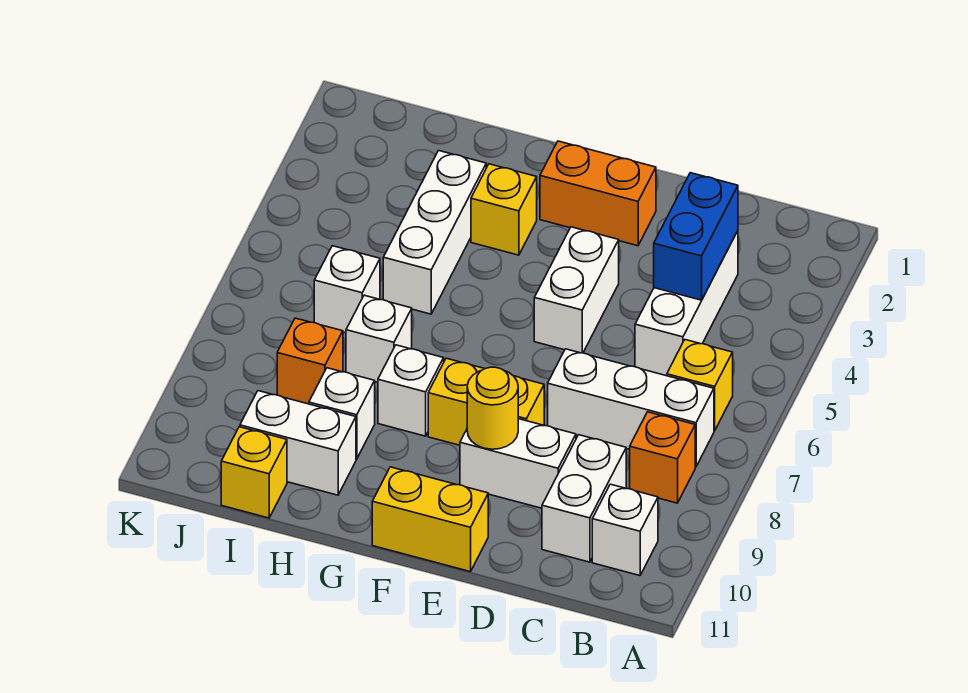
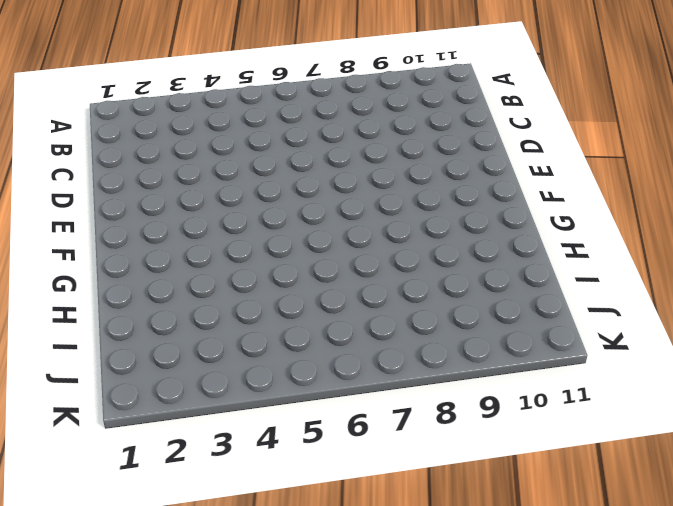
none -> yellow 1x1 brick [667,340,733,431]
none -> white 1x3 brick [548,349,714,467]
none -> orange 1x1 brick [630,412,695,503]

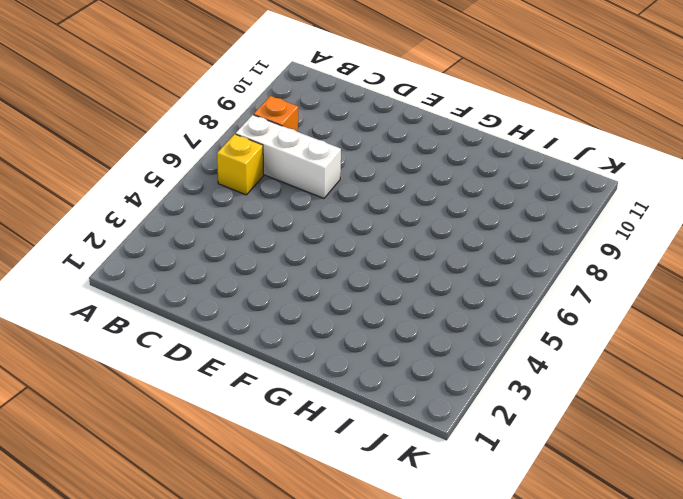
none -> white 1x1 brick [592,484,658,576]
none -> white 1x3 brick [635,231,738,376]
none -> white 1x2 brick [542,435,626,562]

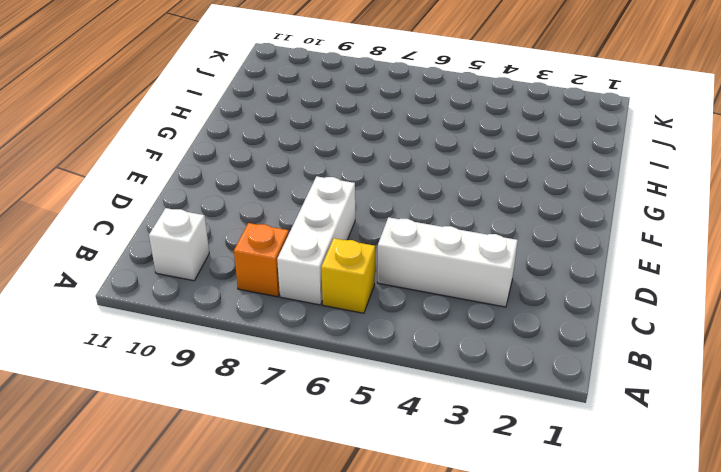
none -> white 1x2 brick [542,435,626,562]
none -> white 1x2 brick [460,419,576,508]
none -> orange 1x2 brick [540,141,656,246]

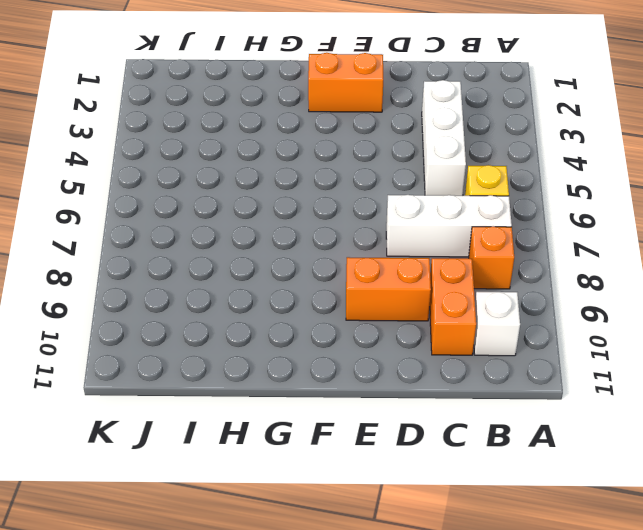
orange 1x2 brick [430,258,476,355] -> white 1x2 brick [542,435,626,562]
orange 1x2 brick [346,257,431,321] -> white 1x2 brick [460,419,576,508]
none -> white 1x2 brick [534,227,619,353]
none -> yellow 1x2 brick [428,358,544,445]
none -> yellow 1x2 brick [372,467,488,572]

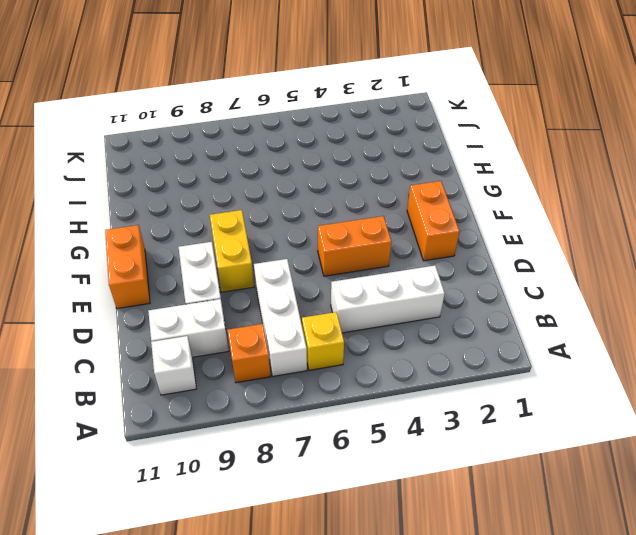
orange 1x2 brick [318,216,391,276] -> white 1x2 brick [534,227,619,353]
orange 1x2 brick [105,225,150,309] -> yellow 1x2 brick [372,467,488,572]
none -> yellow 1x1 brick [471,164,537,255]
none -> white 1x1 brick [378,345,444,436]
none -> white 1x3 brick [383,151,486,314]

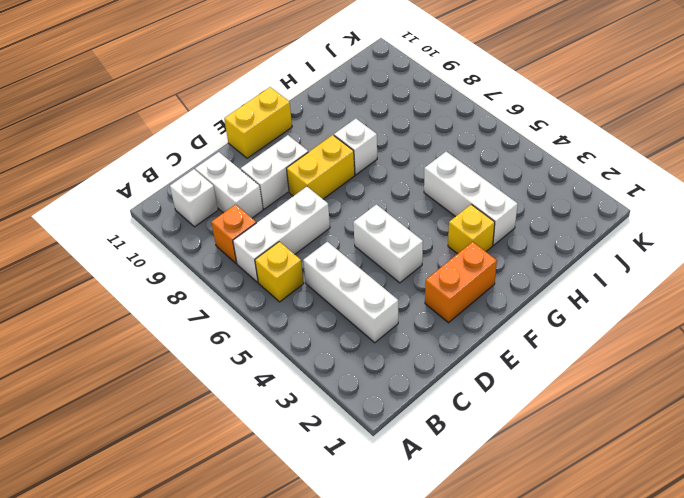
none -> white 1x1 brick [346,295,412,382]
none -> white 1x1 brick [309,368,375,459]
none -> white 1x2 brick [240,391,356,495]

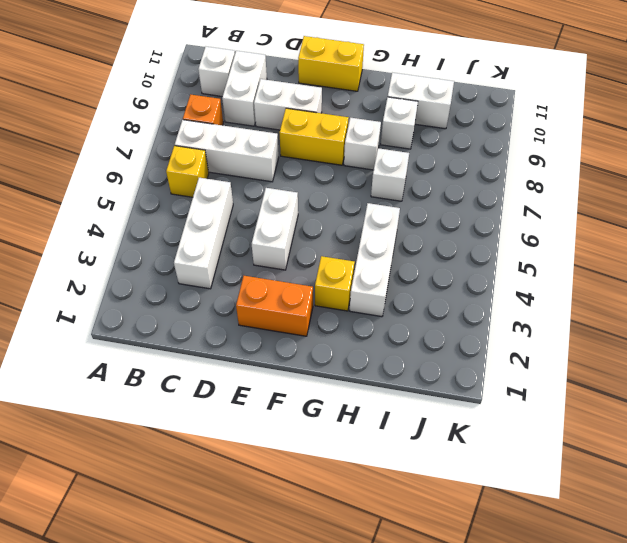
none -> white 1x1 brick [314,246,380,333]
none -> orange 1x1 brick [277,318,343,404]
none -> yellow 1x1 brick [221,427,287,518]

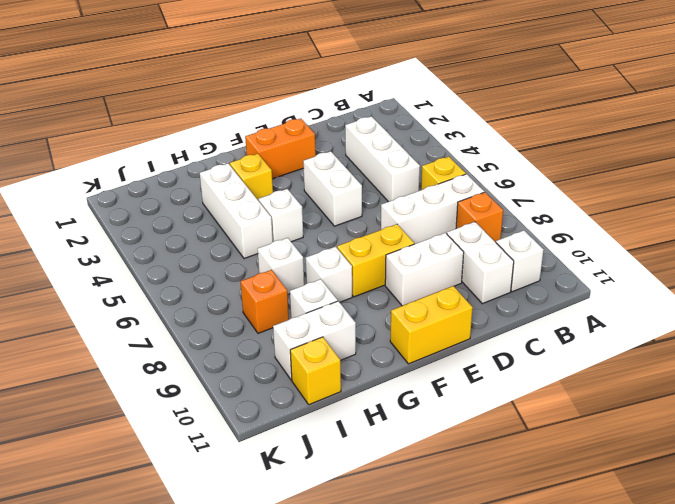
white 1x1 brick [259,189,303,242] -> white 1x1 brick moved to [314,246,380,333]
none -> blue 1x2 brick [654,173,738,300]
none -> yellow 1x1 round brick [467,367,518,449]

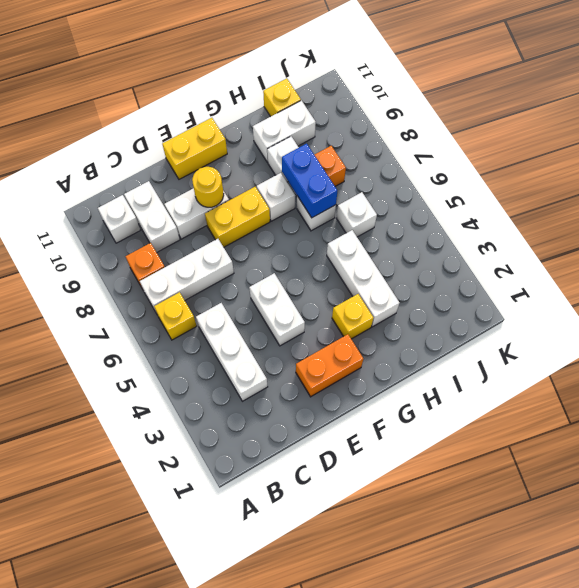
blue 1x2 brick [282,144,337,218] -> blue 1x2 brick moved to [654,173,738,300]

